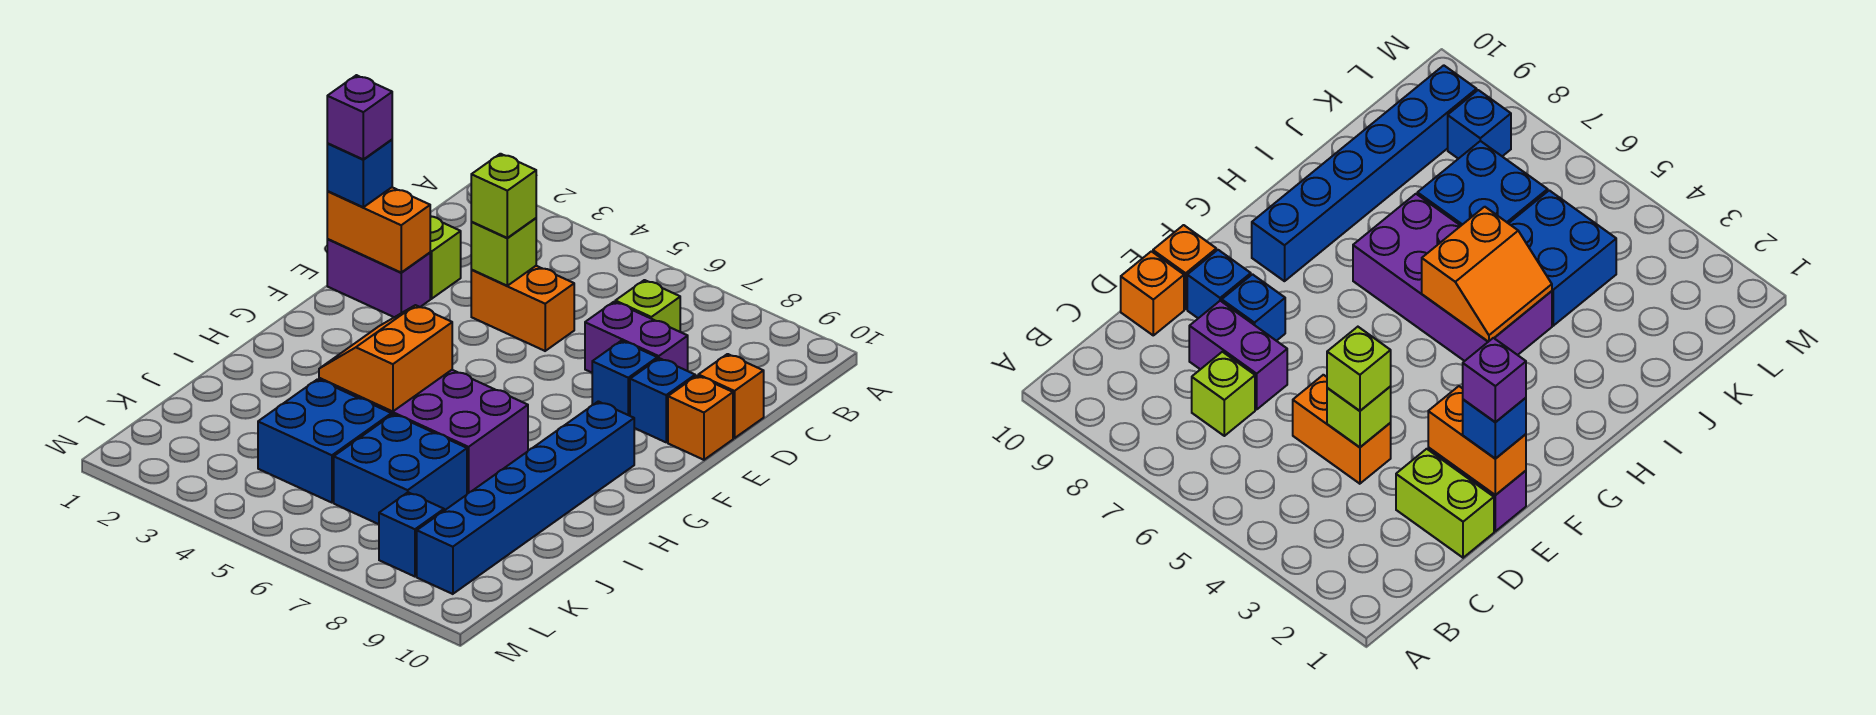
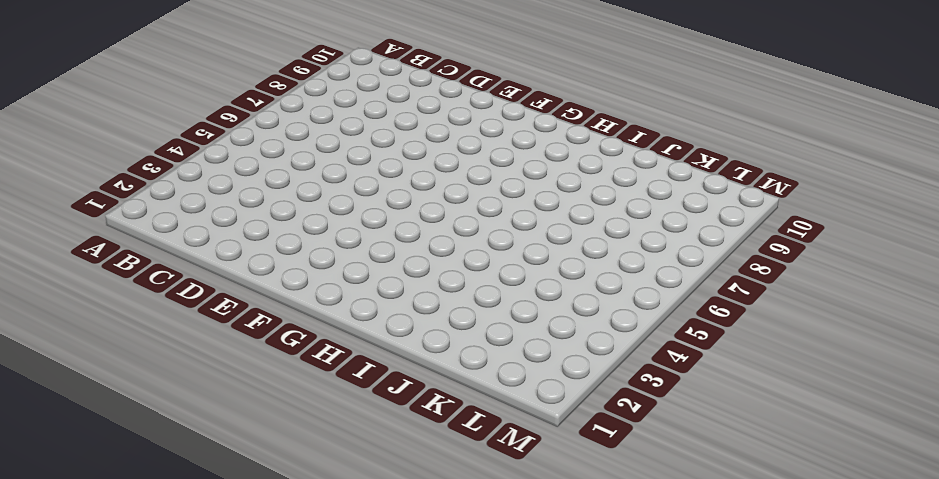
none -> lime 1x1 brick [615,280,680,332]
none -> lime 1x2 brick [430,216,461,299]
none -> orange 1x2 brick [471,266,574,351]

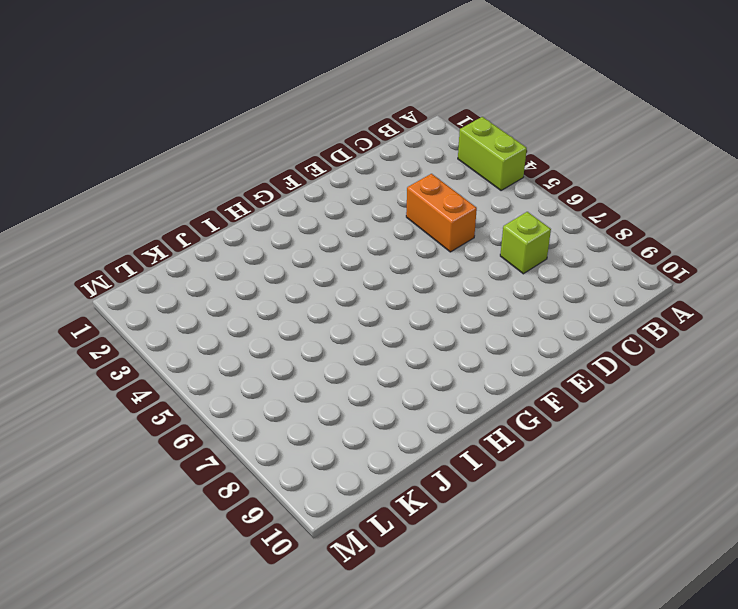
lime 1x2 brick [458,117,527,191] -> lime 1x2 brick moved to [430,216,461,299]
none -> purple 1x2 brick [585,302,688,373]
none -> orange 1x1 brick [698,354,764,438]
none -> purple 1x2 brick [327,239,430,317]

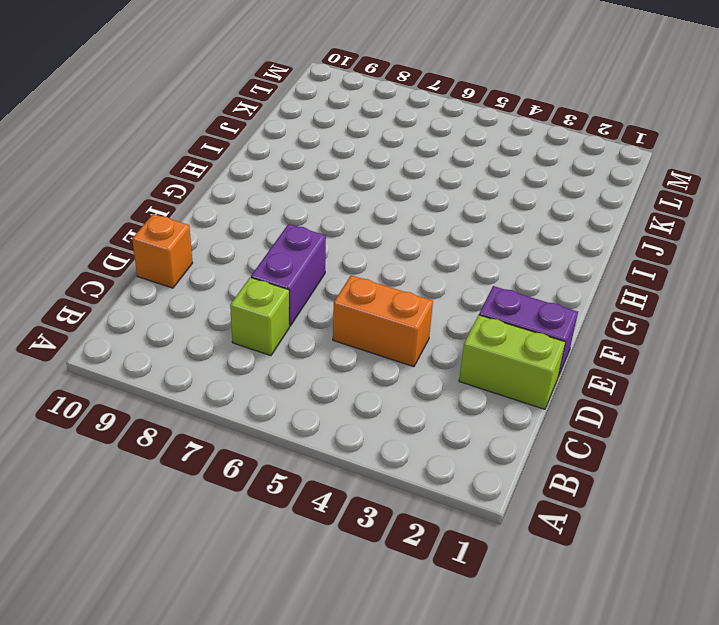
purple 1x2 brick [251,224,326,326] -> purple 1x2 brick turned to [585,302,688,373]
none -> blue 1x1 brick [592,341,657,416]
none -> blue 1x1 brick [630,358,695,442]
none -> orange 1x1 brick [668,376,733,460]

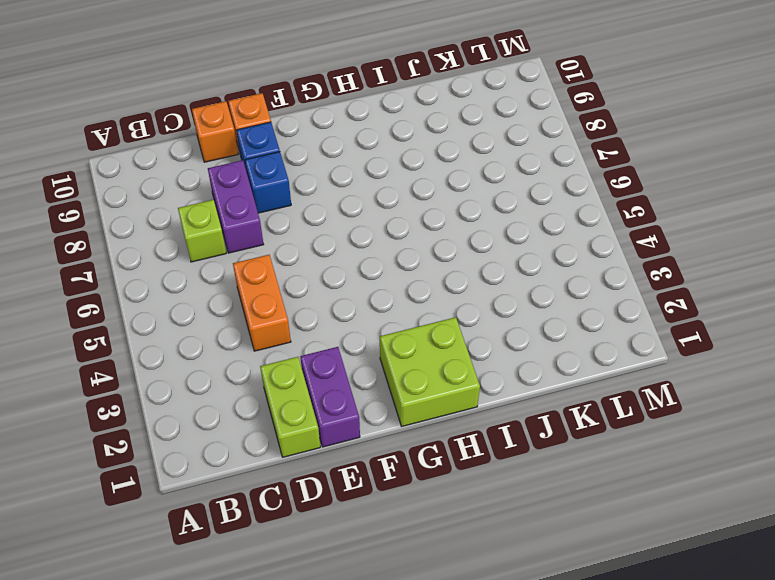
lime 2x2 brick [380,317,480,426] -> none
none -> blue 1x6 brick [417,401,634,594]
none -> purple 2x4 brick [319,370,528,494]
none -> blue 2x2 brick [258,379,391,503]

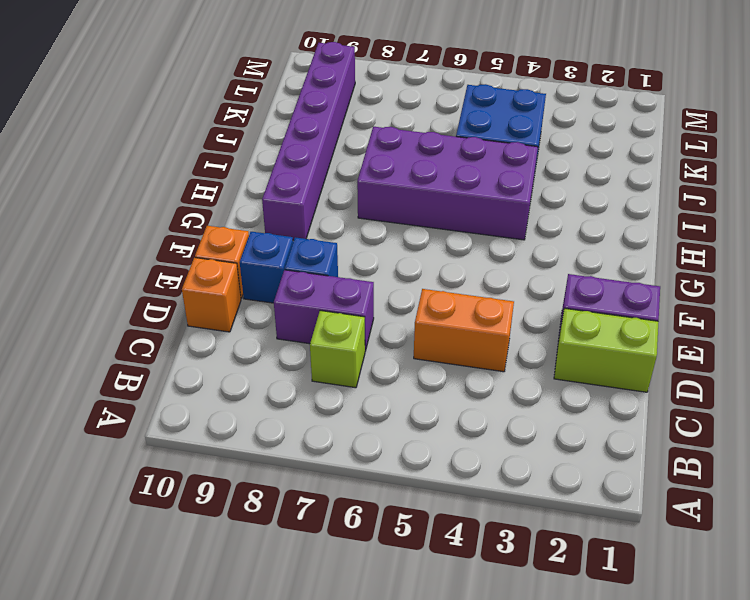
purple 1x6 brick [262,42,355,240] -> blue 1x6 brick [417,401,634,594]
none -> blue 2x2 brick [334,414,467,524]
none -> blue 1x1 brick [379,492,444,577]
none -> lime 1x1 brick [471,218,536,286]

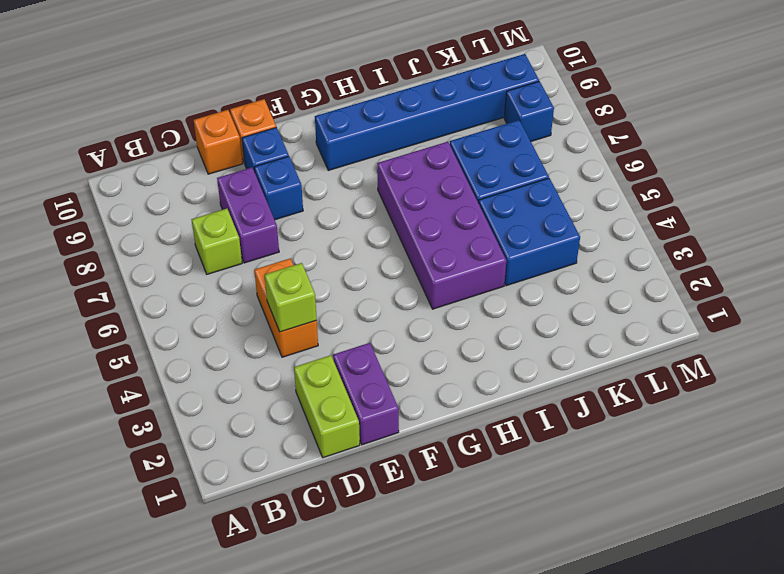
none -> orange 1x2 brick [327,187,430,273]
none -> orange 2x2 slope [319,305,452,411]
none -> lime 1x1 brick [471,154,536,238]

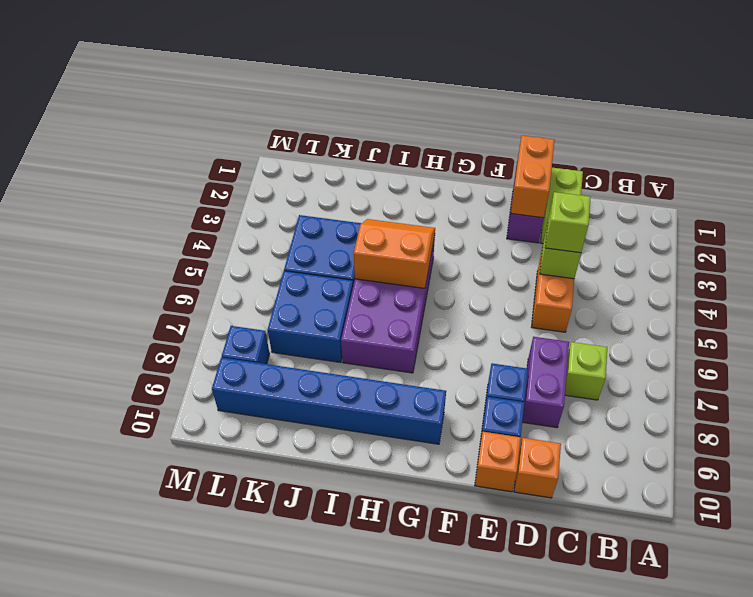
none -> blue 1x1 brick [327,140,392,207]
none -> purple 1x1 brick [327,75,392,160]

